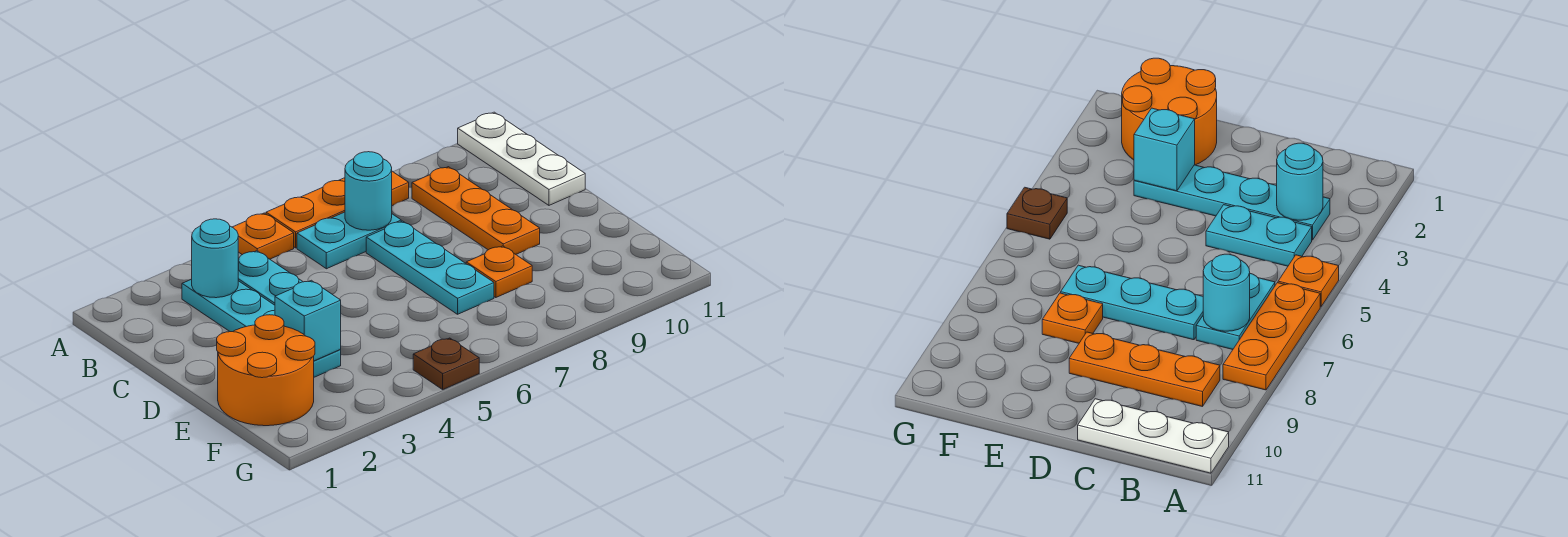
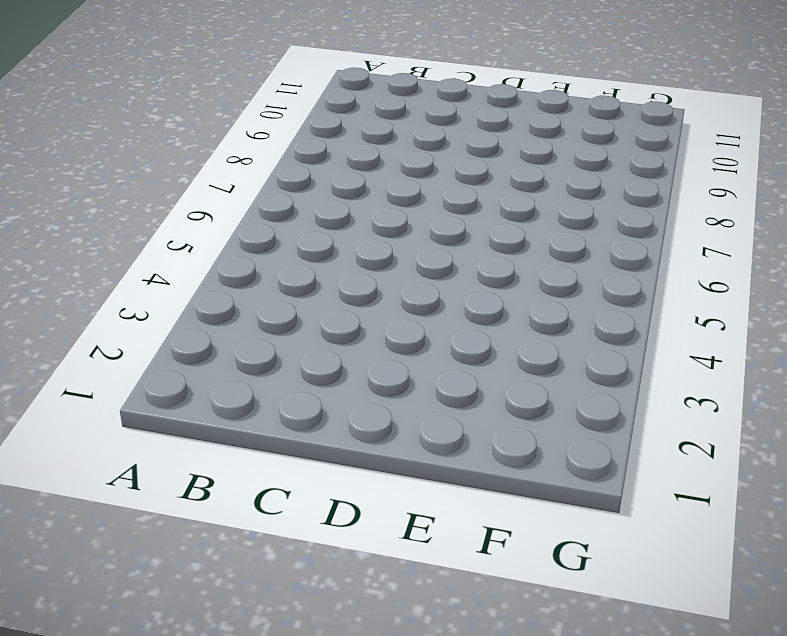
none -> orange 1x1 plate [233,213,294,259]
none -> orange 1x3 plate [266,171,409,248]
none -> white 1x3 plate [458,112,585,205]

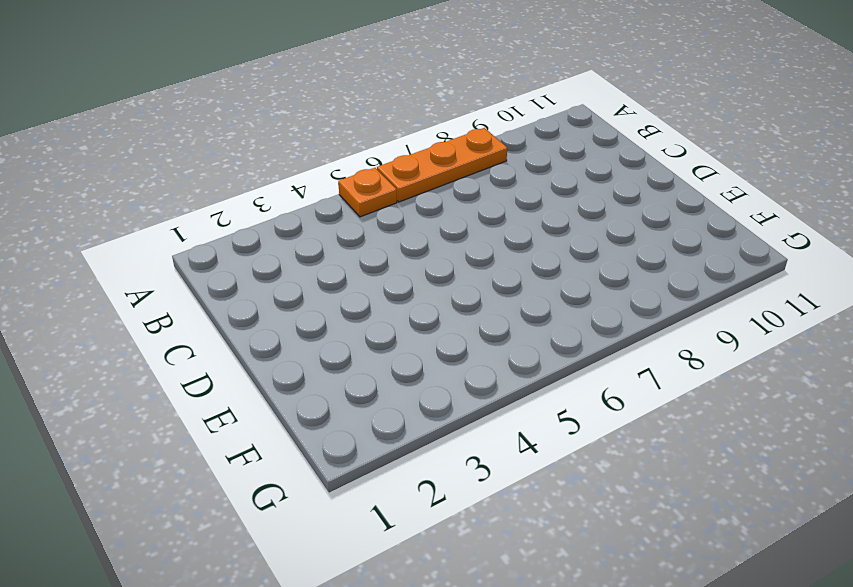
none -> white 1x3 plate [458,112,585,205]
none -> cyan 1x4 plate [182,279,341,377]
none -> cyan 1x2 plate [238,251,303,305]

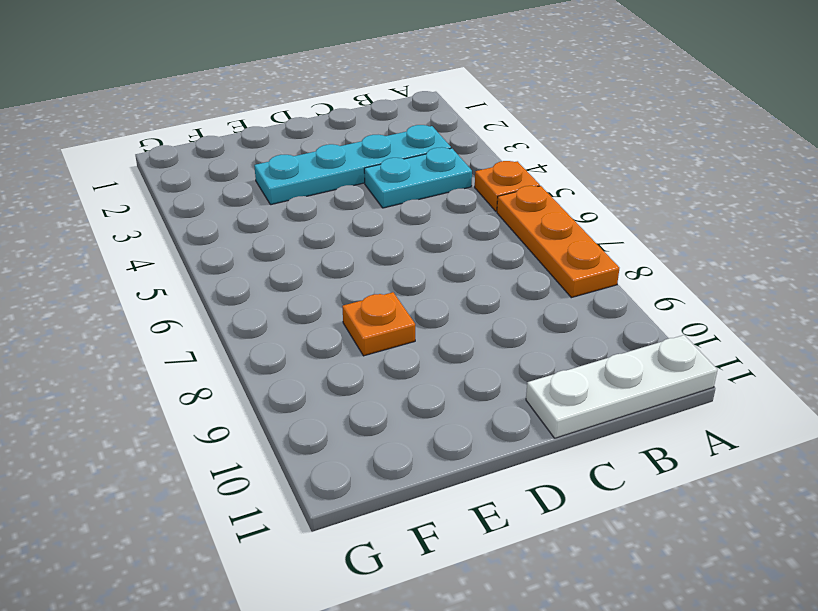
none -> cyan 1x2 plate [297,212,401,269]
none -> orange 1x3 plate [412,167,540,254]
none -> cyan 1x3 plate [366,221,494,314]

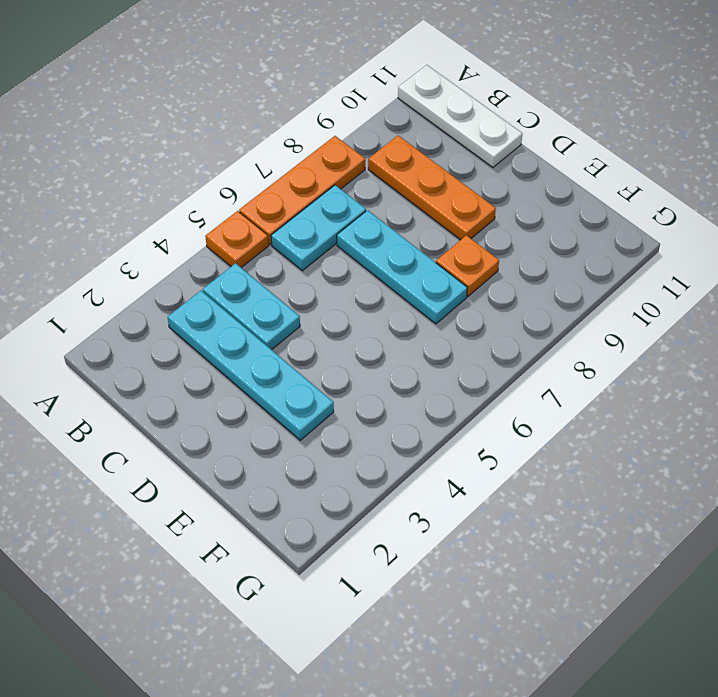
none -> orange 2x2 round brick [217,315,315,426]
none -> brown 1x1 plate [413,338,479,389]
none -> cyan 1x1 round brick [192,219,238,298]

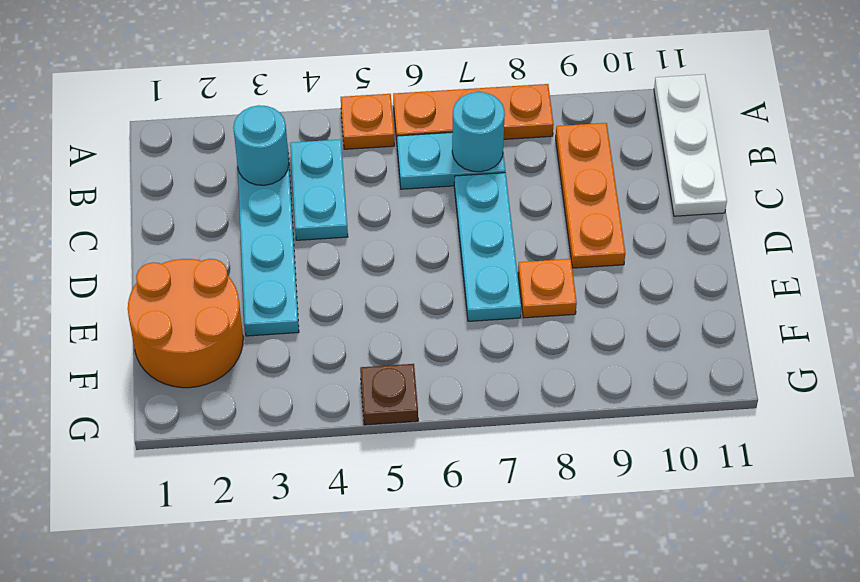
none -> cyan 1x1 brick [275,280,341,361]

